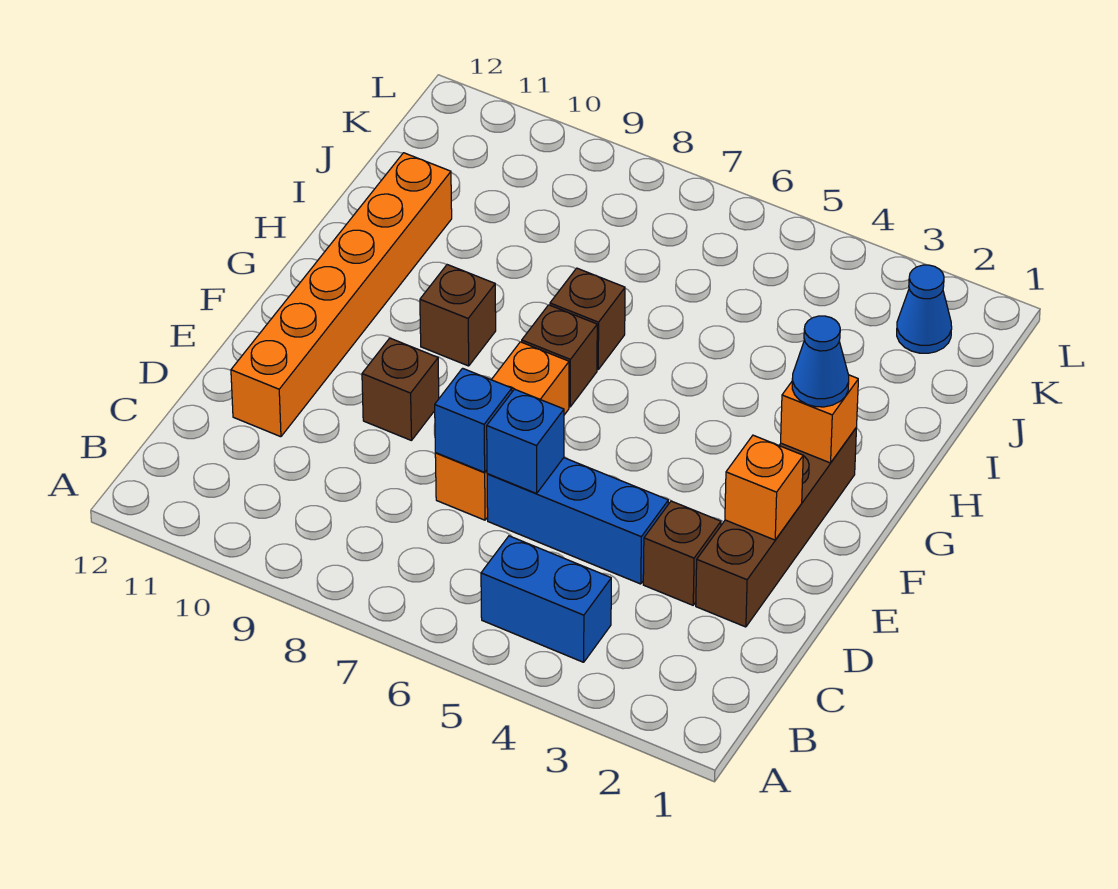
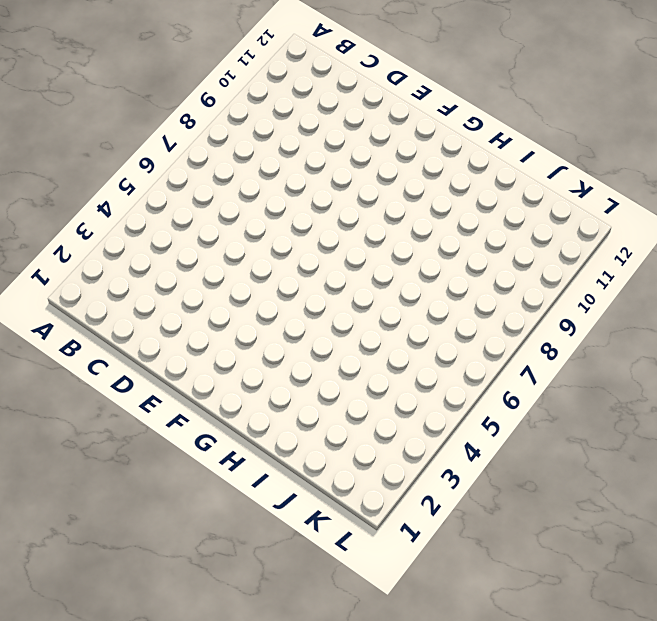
none -> blue 1x2 brick [481,536,611,662]
none -> brown 1x4 brick [696,428,856,627]
none -> brown 1x1 brick [643,501,721,605]

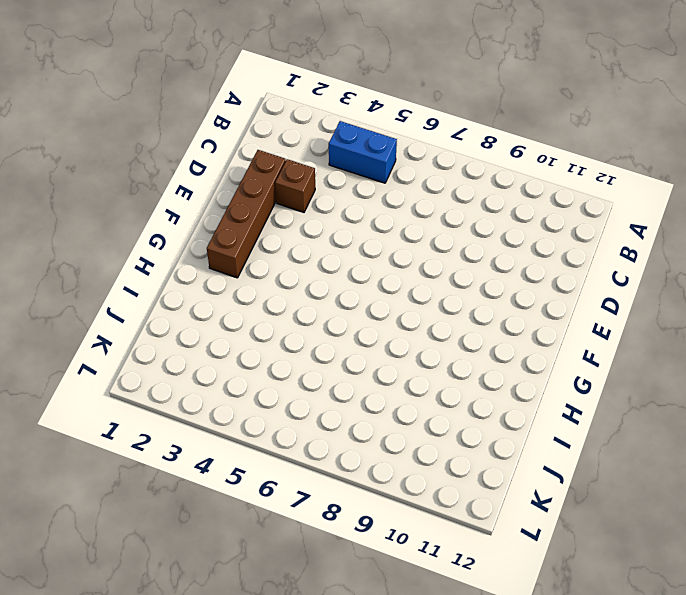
none -> blue 1x3 brick [487,458,668,584]
none -> orange 1x3 brick [435,342,569,520]
none -> orange 1x6 brick [231,153,452,437]

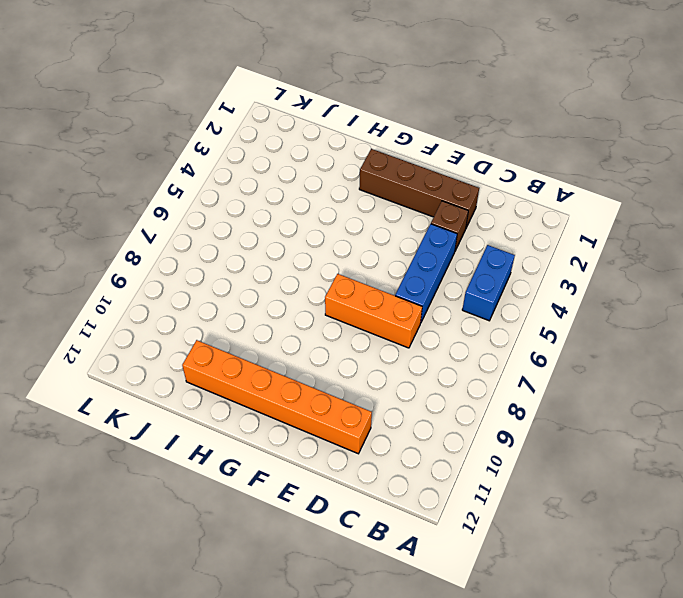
none -> brown 1x1 brick [362,338,439,441]
none -> brown 1x1 brick [522,305,597,407]
none -> brown 1x1 brick [420,265,496,366]

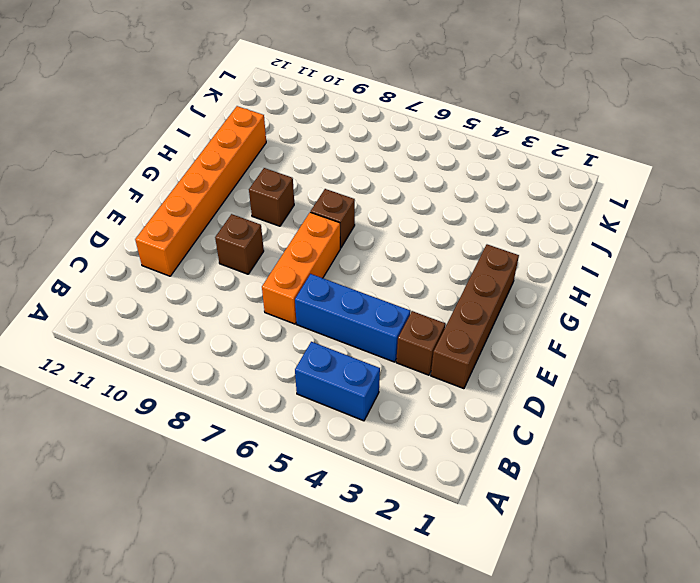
none -> brown 1x1 brick [550,268,625,370]
none -> blue 1x1 cone [897,265,952,353]
none -> blue 1x1 brick [487,389,564,493]

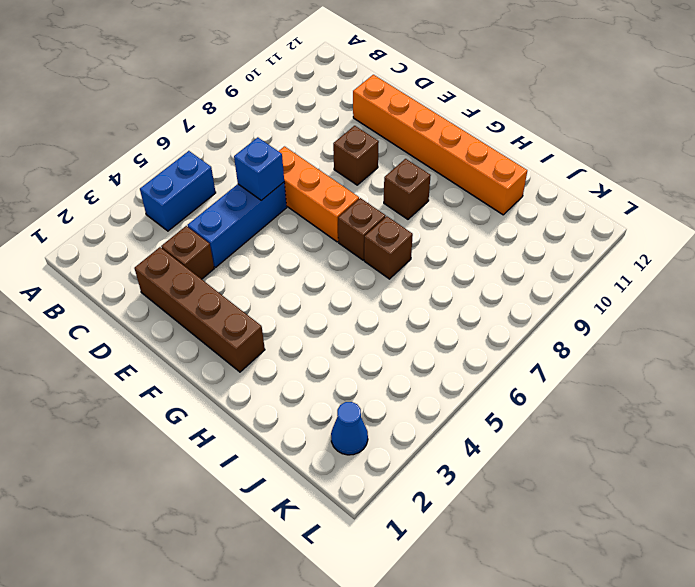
none -> blue 1x1 brick [435,368,512,472]
none -> orange 1x1 brick [725,435,803,540]
none -> orange 1x1 brick [781,375,858,463]

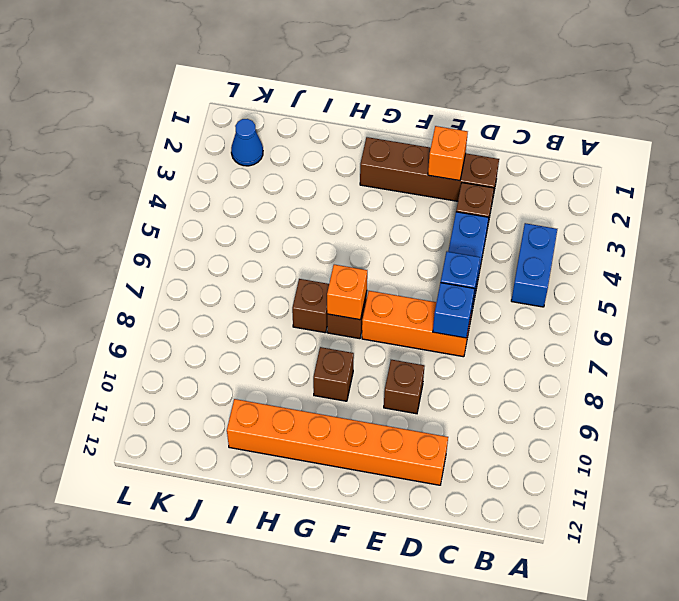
orange 1x1 brick [327,265,367,320] -> orange 1x1 brick moved to [781,375,858,463]
none -> blue 1x1 cone [792,316,849,407]

